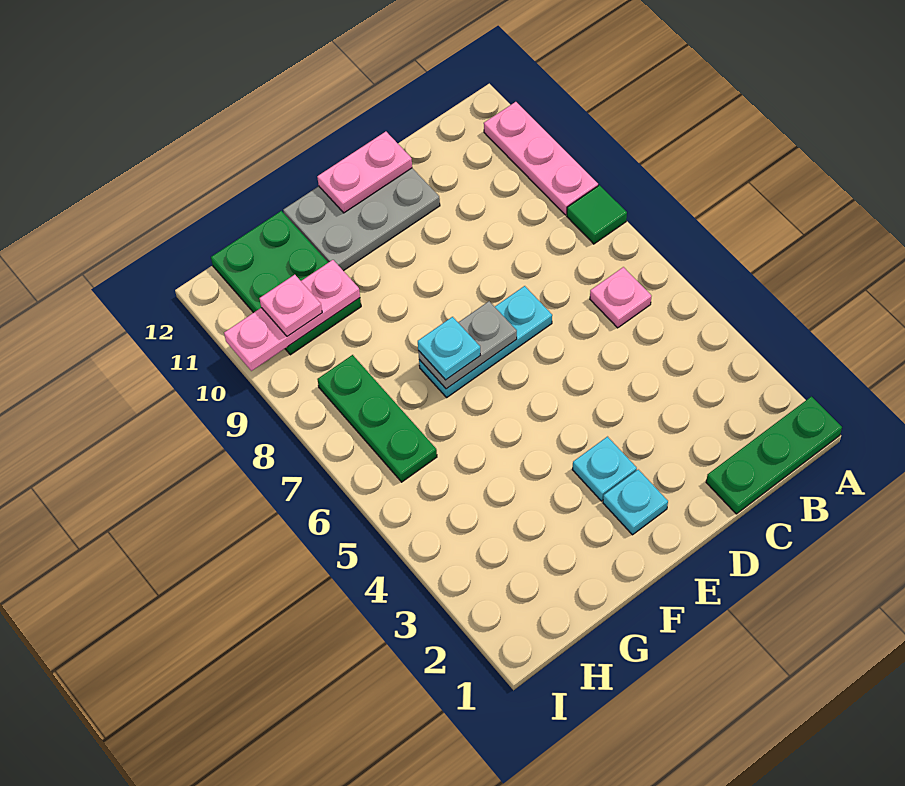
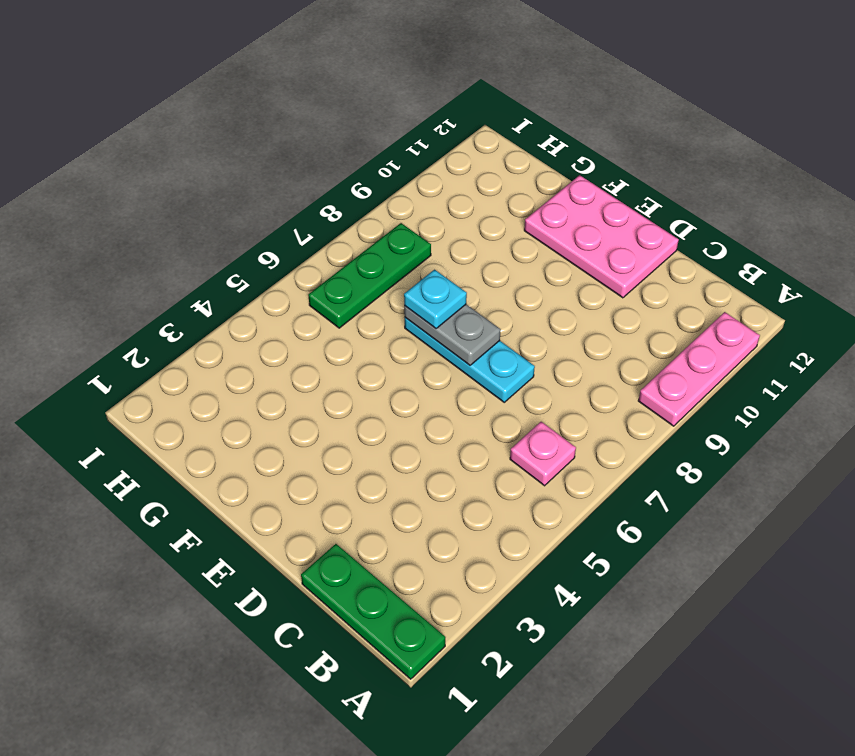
pink 2x3 plate [524,175,679,298] -> grey 2x3 plate [283,168,440,271]
none -> green 1x1 tile [567,185,627,244]
none -> cyan 1x1 plate [603,470,668,535]
none -> cyan 1x1 plate [572,437,637,501]

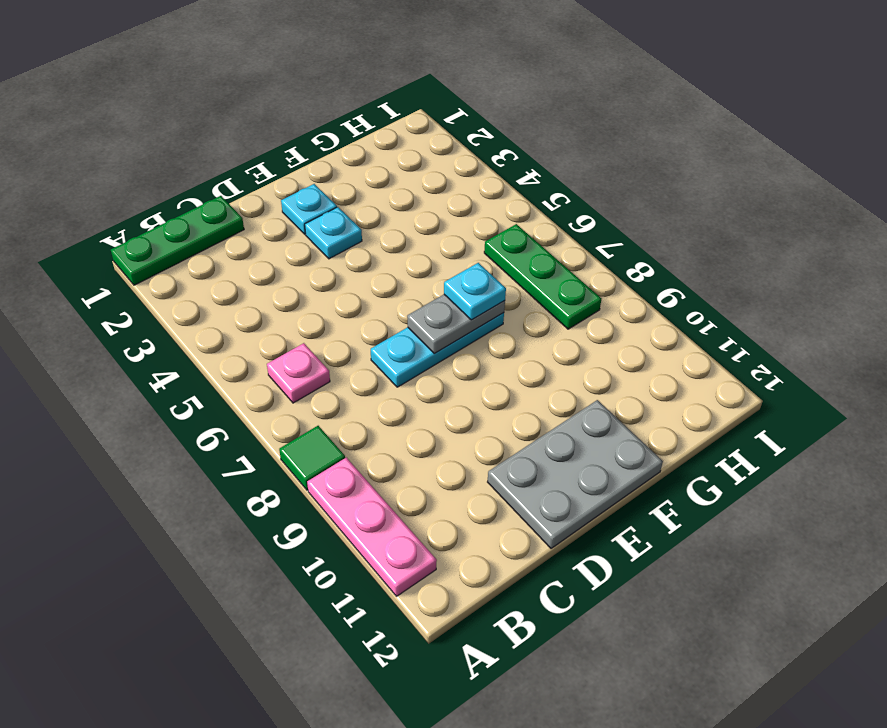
none -> green 2x3 plate [211,211,361,355]
none -> pink 1x2 plate [317,132,412,213]
none -> pink 1x3 plate [224,260,360,371]

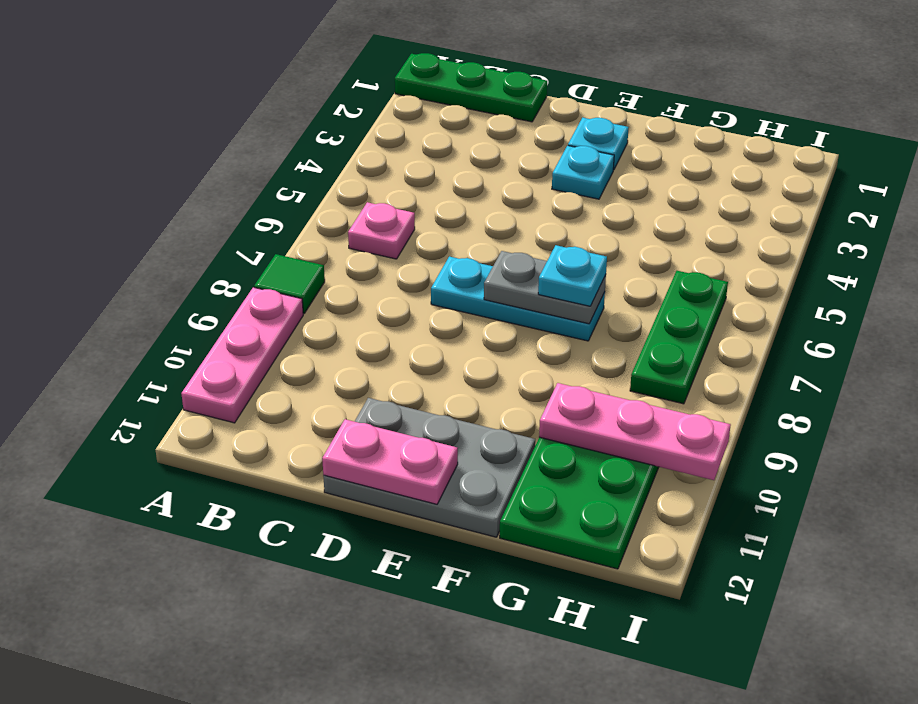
none -> pink 1x1 plate [260,275,322,336]

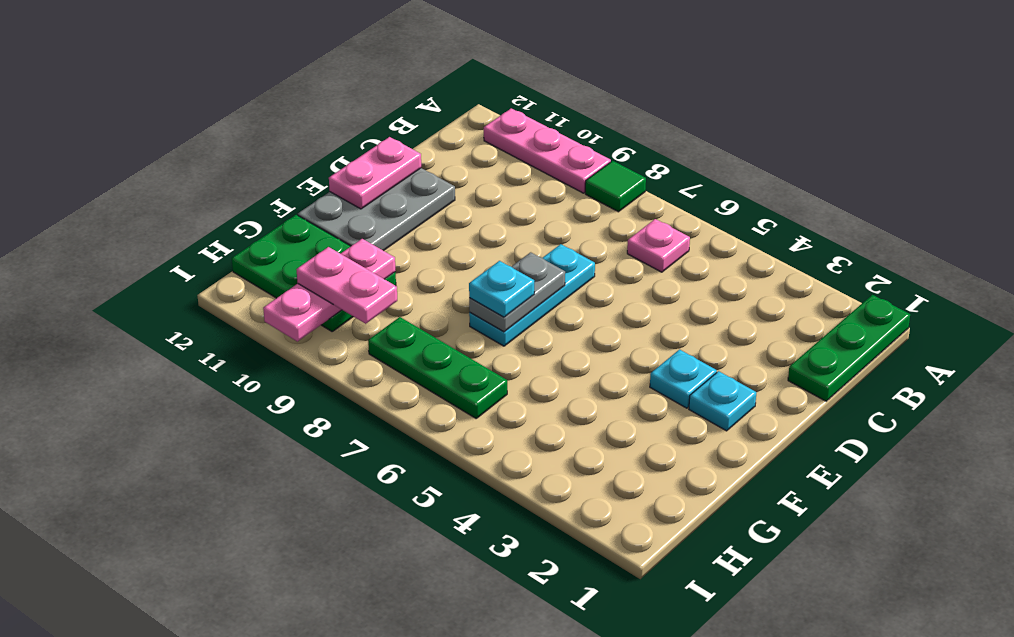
pink 1x2 plate [296,247,397,324] -> pink 1x1 plate [260,275,322,336]

